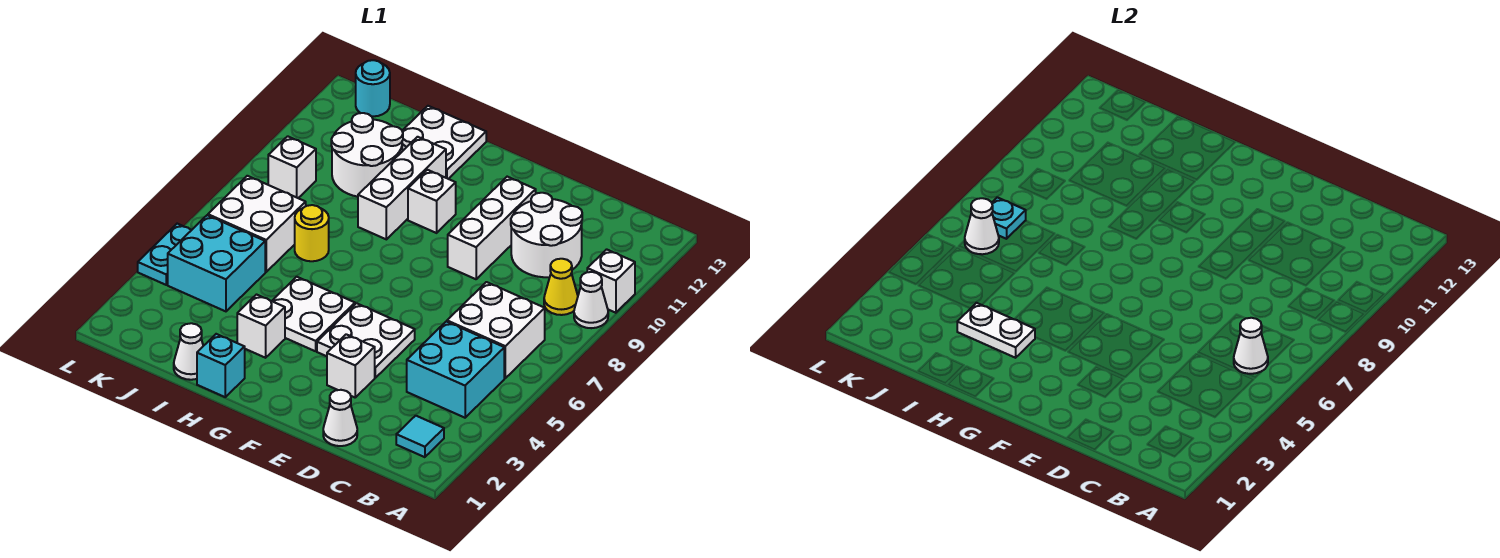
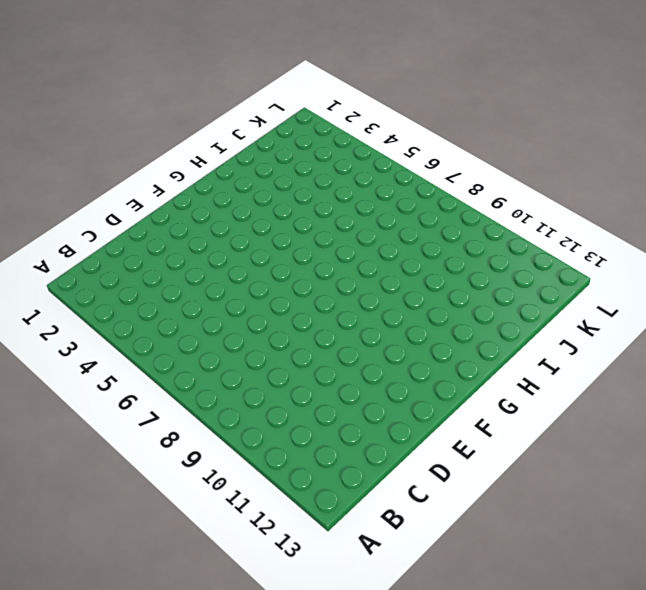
none -> white 1x1 cone [574,272,608,328]
none -> white 1x1 brick [587,249,635,313]
none -> cyan 1x1 tile [396,416,444,457]

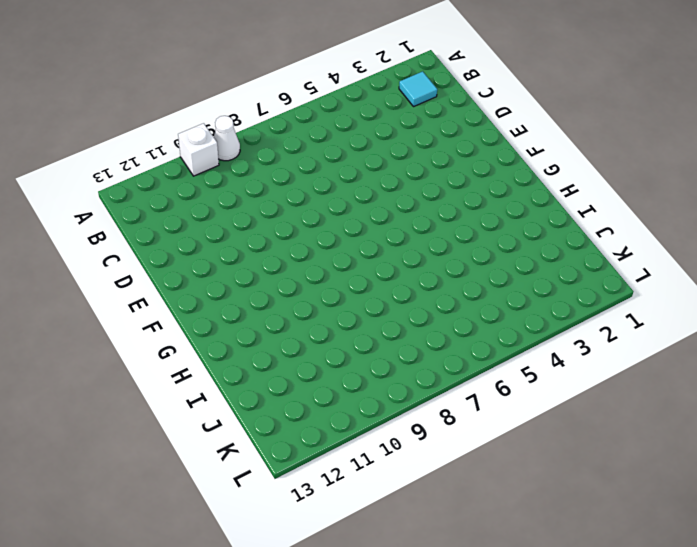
none -> cyan 2x2 brick [407,321,504,418]
none -> white 2x2 brick [447,282,545,378]
none -> yellow 1x1 cone [544,259,578,315]

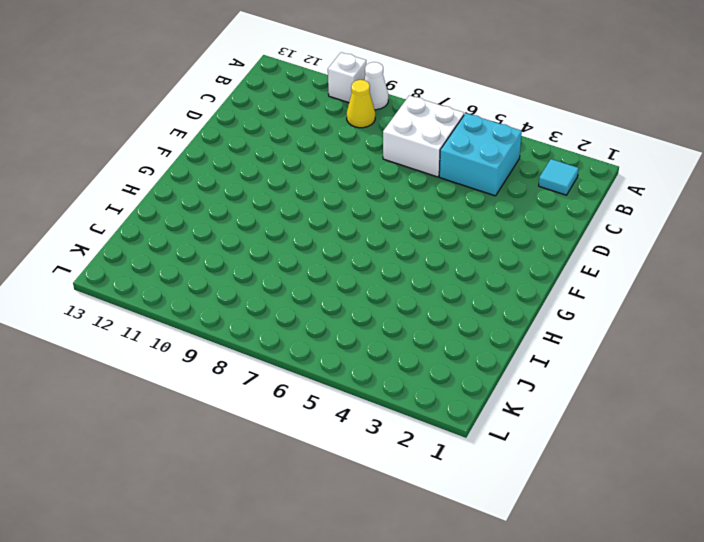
none -> white 2x2 round brick [511,193,582,277]
none -> white 1x1 cone [323,390,357,446]
none -> white 1x1 brick [327,334,375,397]

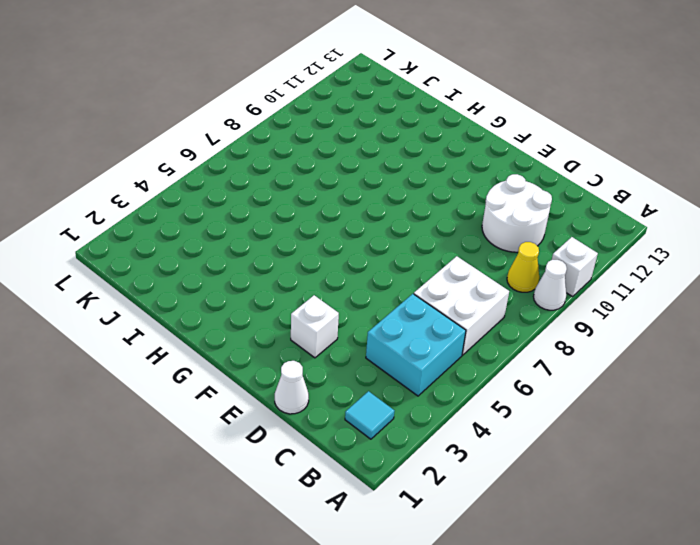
none -> white 2x2 plate [317,303,415,378]
none -> white 1x3 brick [448,177,536,279]
none -> white 2x2 plate [272,277,355,351]

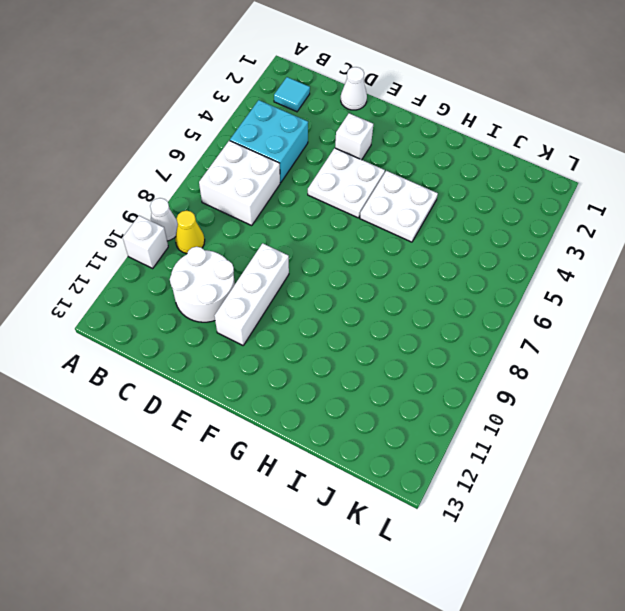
none -> white 1x1 brick [408,170,456,233]
none -> cyan 1x1 brick [197,334,245,397]
none -> white 1x1 brick [237,295,285,358]

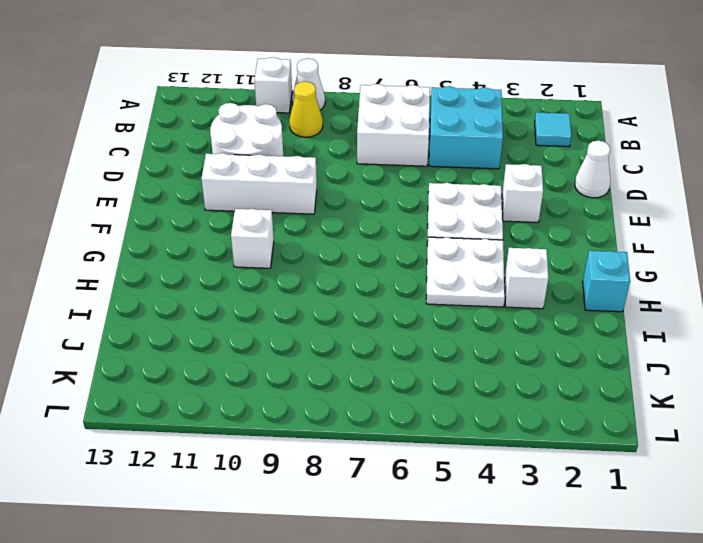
none -> white 1x3 brick [358,137,446,239]
none -> white 2x2 plate [402,106,486,179]
none -> white 1x1 cone [174,323,203,380]

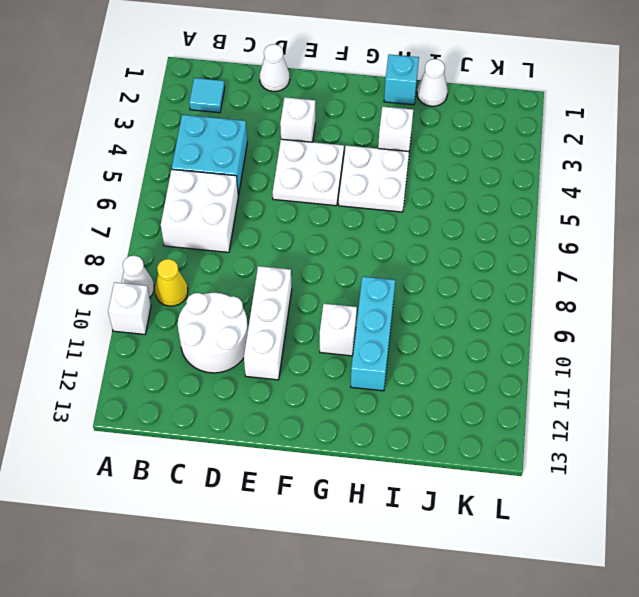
cyan 1x3 brick [351,277,395,391] -> white 1x3 brick [358,137,446,239]
none -> white 2x2 plate [402,106,486,179]
none -> yellow 1x1 round brick [295,205,329,261]
none -> white 2x2 round brick [331,113,403,197]

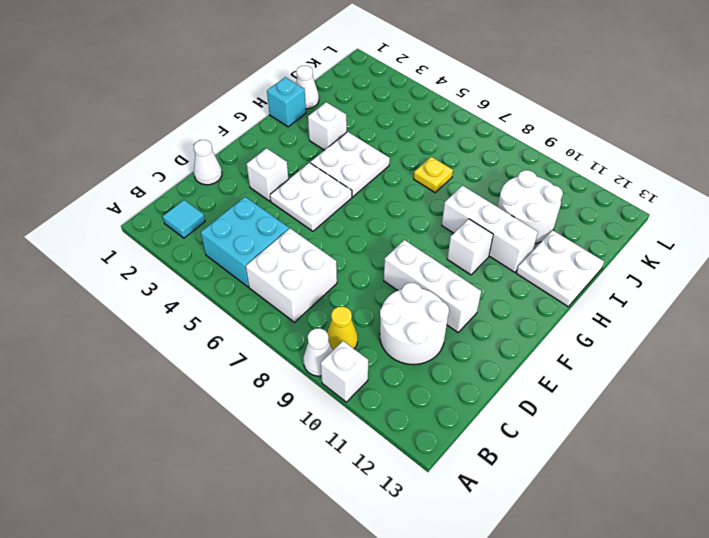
yellow 1x1 plate [414,157,453,193] -> yellow 1x1 round brick [295,205,329,261]
none -> cyan 2x2 brick [168,215,265,311]
none -> white 2x2 brick [208,176,306,272]
none -> white 1x1 brick [268,136,316,198]

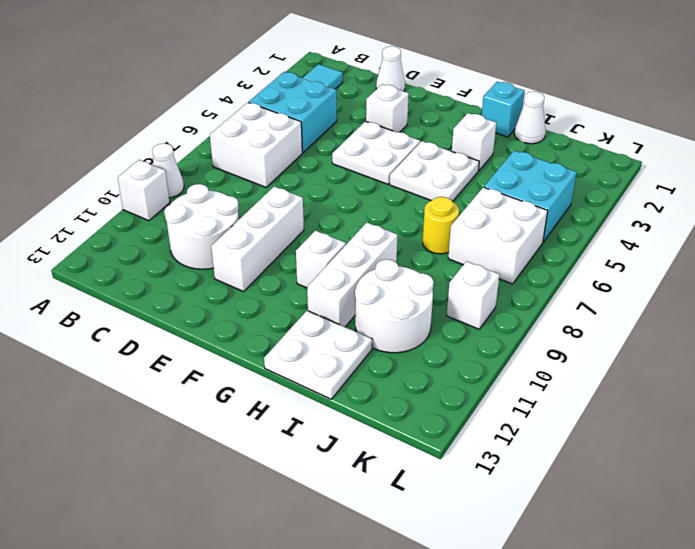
none -> yellow 1x1 cone [544,259,578,315]
none -> cyan 1x1 round brick [356,60,390,116]
none -> cyan 1x2 plate [138,224,191,285]

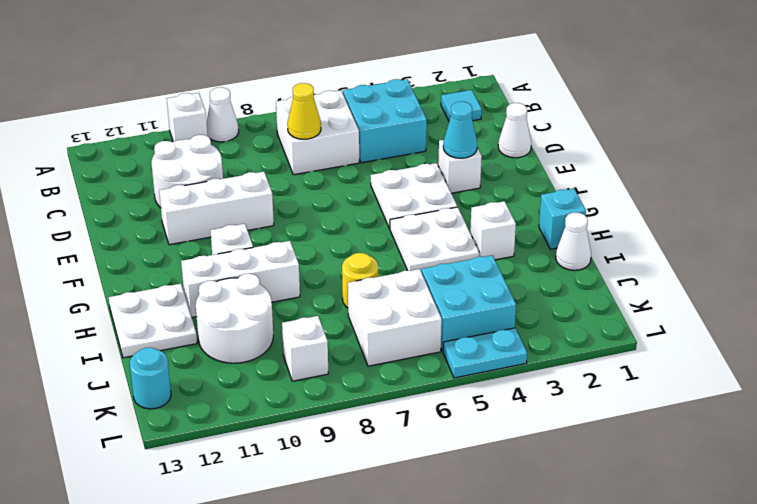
yellow 1x1 cone [287,83,321,139] -> yellow 1x1 cone moved to [544,259,578,315]
cyan 1x1 cone [443,102,477,158] -> none
none -> white 1x1 cone [1234,318,1268,374]
none -> white 1x2 plate [957,303,1035,358]
none -> white 1x1 cone [965,198,999,254]

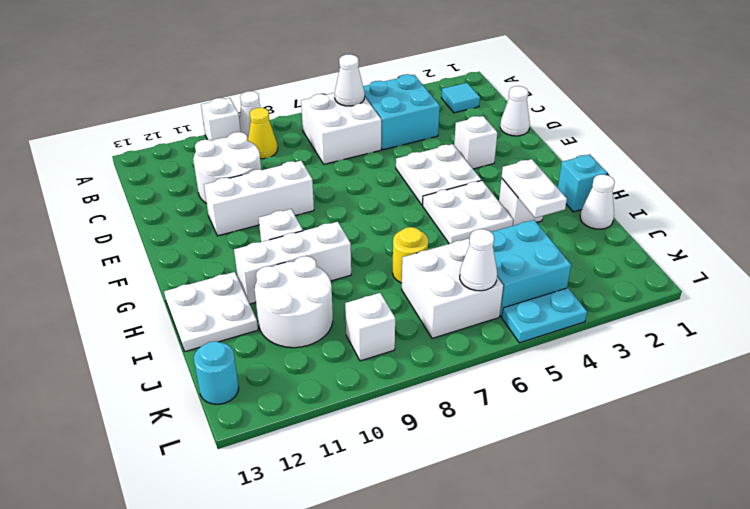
none -> cyan 1x1 plate [992,197,1026,239]

